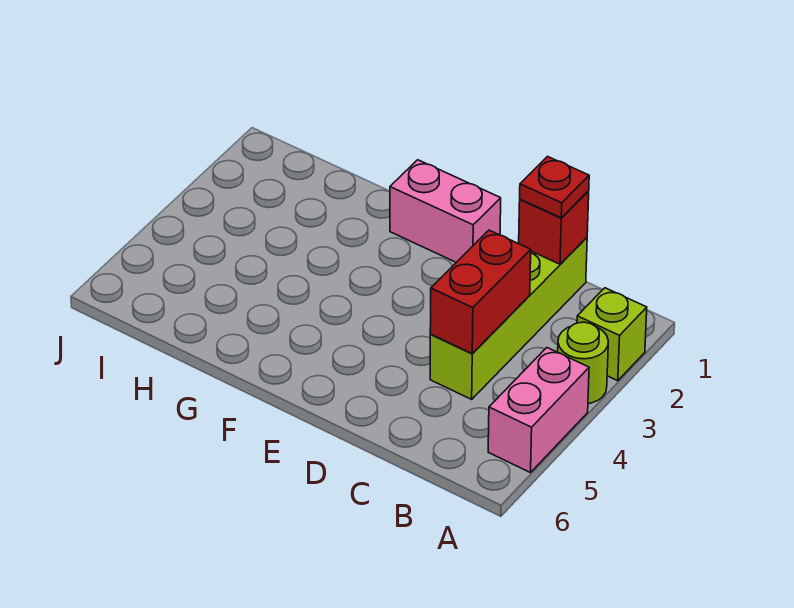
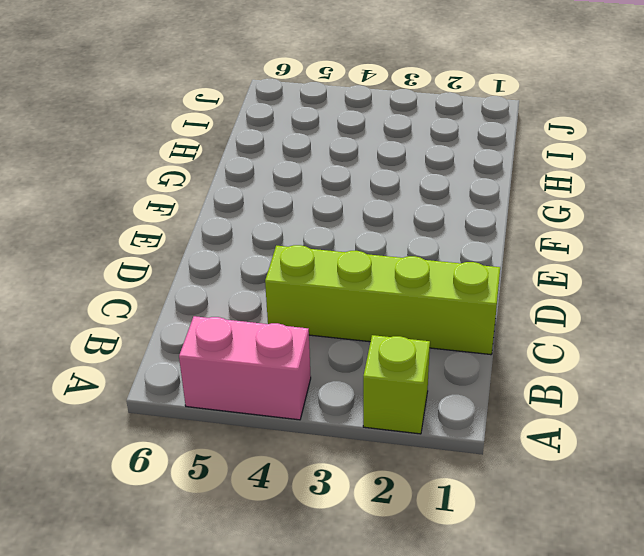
none -> lime 1x1 round brick [558,322,608,404]
none -> pink 1x2 brick [390,160,501,262]

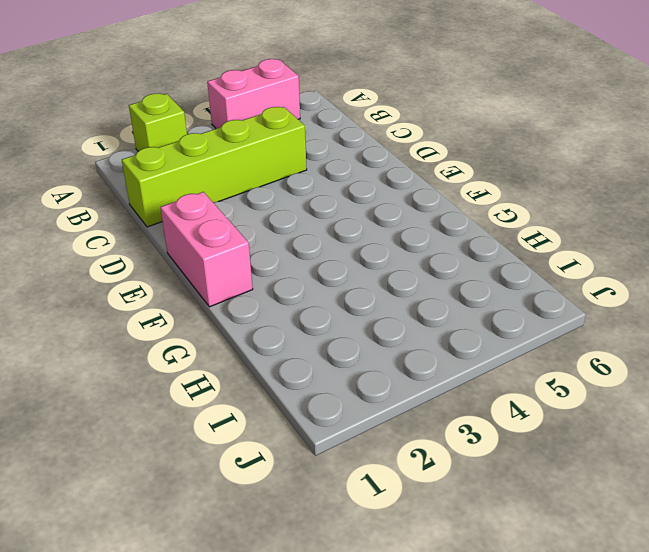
none -> lime 1x1 round brick [558,322,608,404]
none -> red 1x1 brick [519,191,589,264]

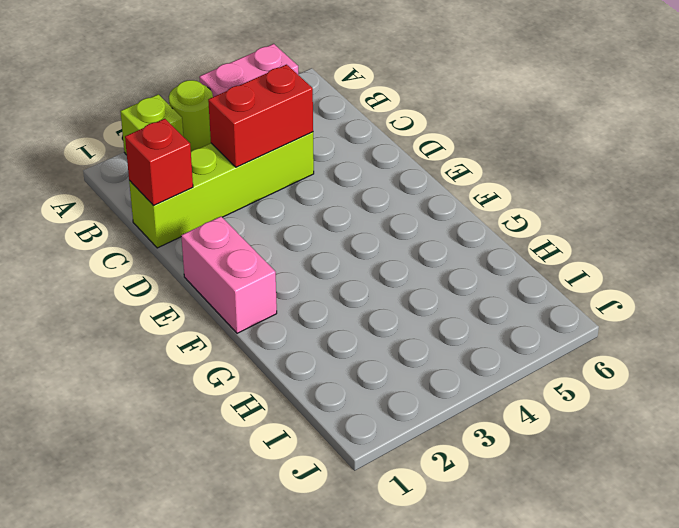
none -> red 1x1 plate [520,157,589,218]

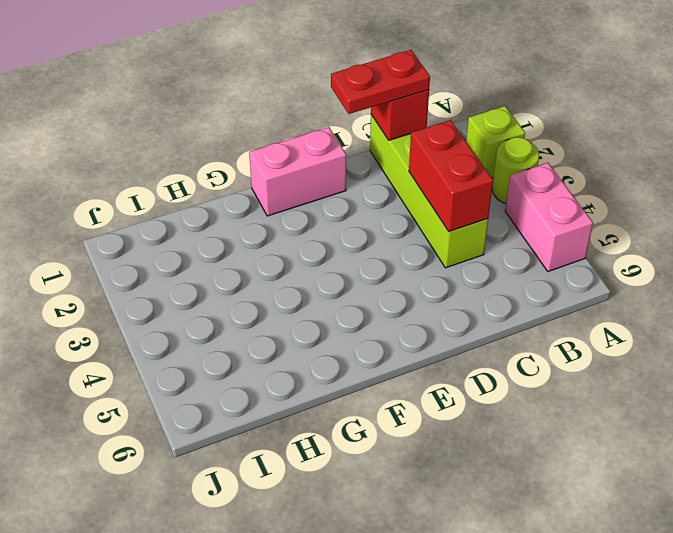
red 1x2 plate [331,50,430,114] -> red 1x1 plate [520,157,589,218]

